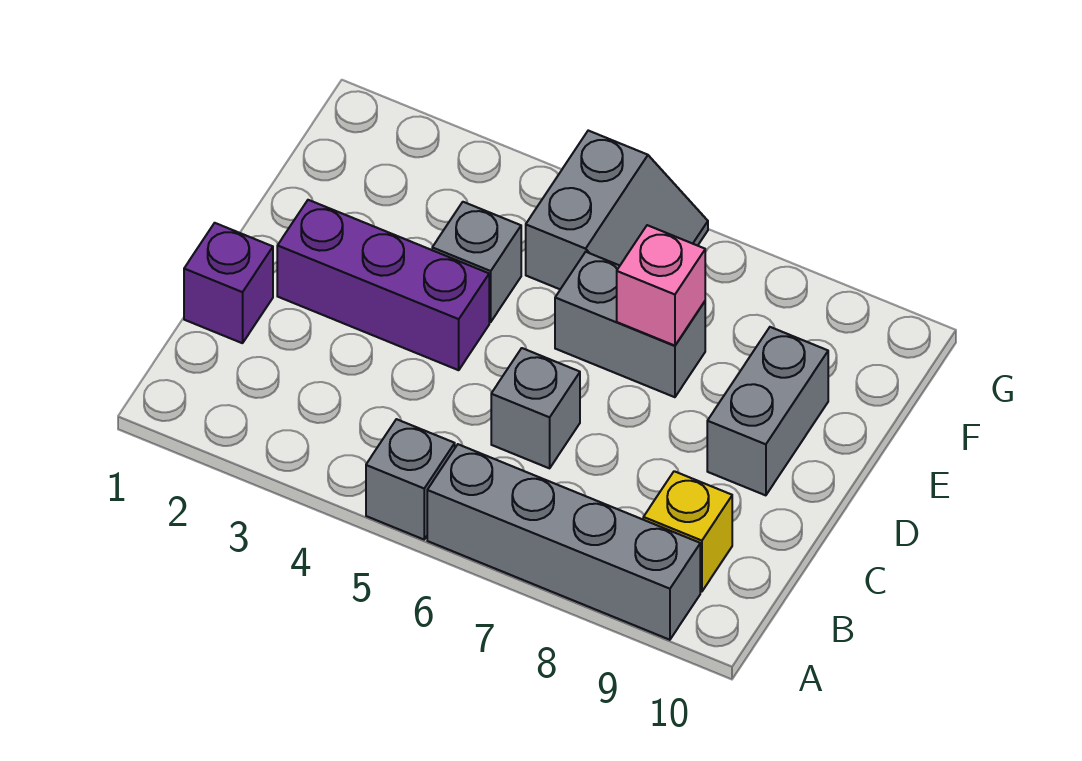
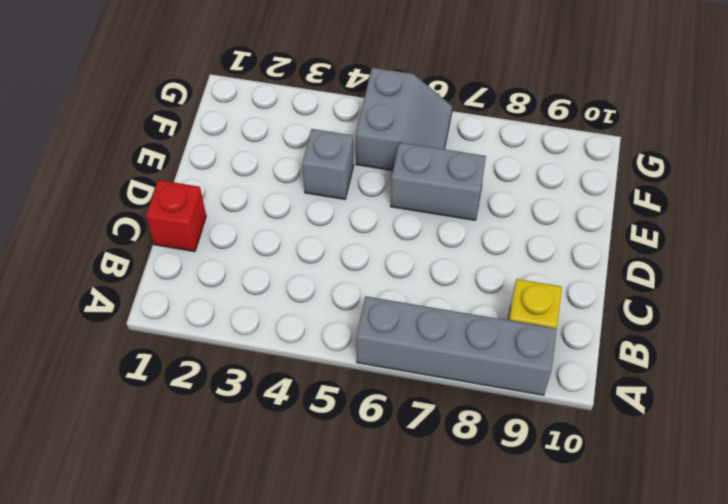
red 1x1 brick [146,180,206,252] -> purple 1x1 brick [184,223,273,343]
none -> grey 1x1 brick [366,419,455,539]
none -> grey 1x1 brick [491,348,580,468]

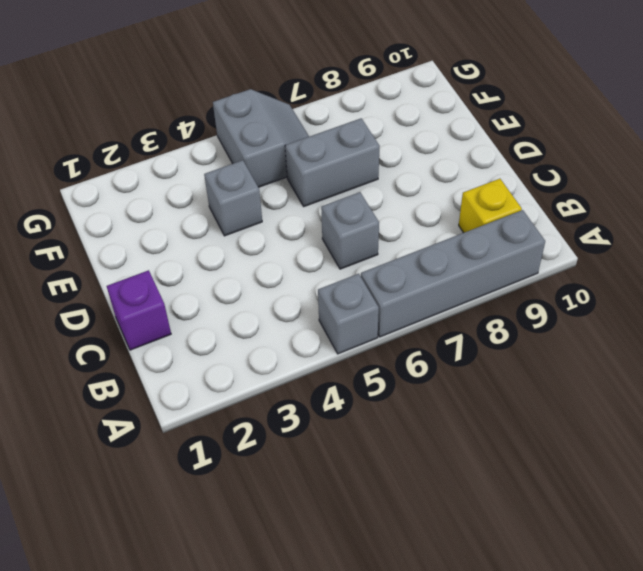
none -> purple 1x3 brick [277,200,489,370]
none -> grey 1x2 brick [707,327,828,495]

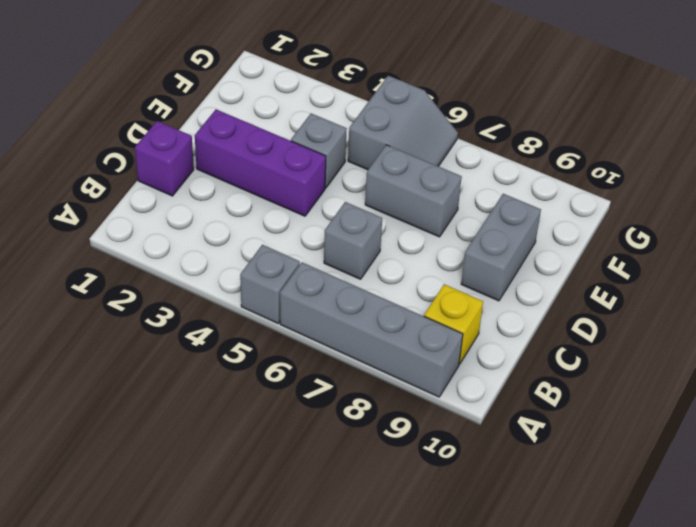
none -> pink 1x1 brick [617,225,705,346]

